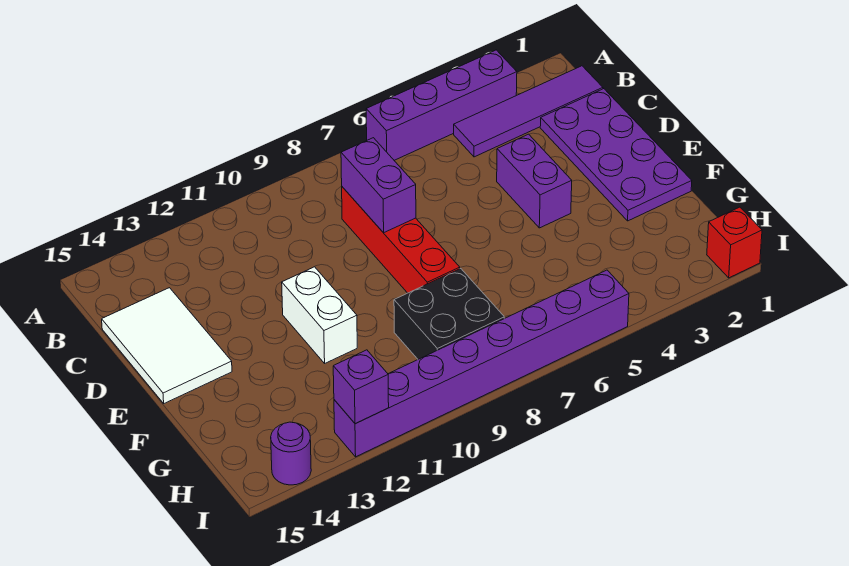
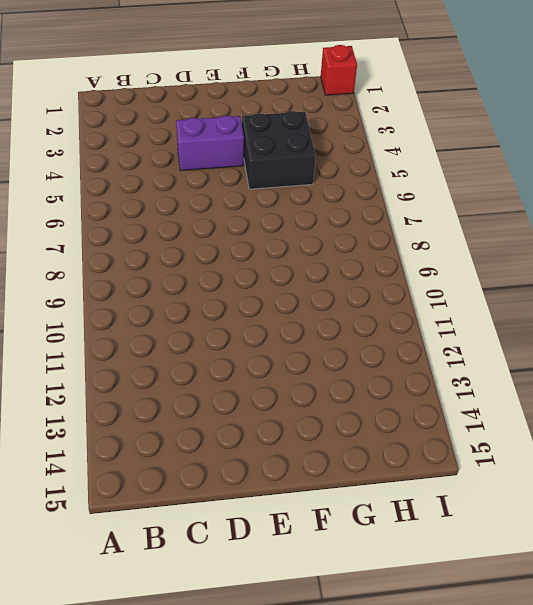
black 2x2 brick [242,111,315,189] -> black 2x2 brick moved to [394,269,504,359]
none -> purple 1x4 brick [366,50,517,160]
none -> purple 1x4 tile [454,66,603,157]
none -> purple 2x4 plate [540,89,692,221]

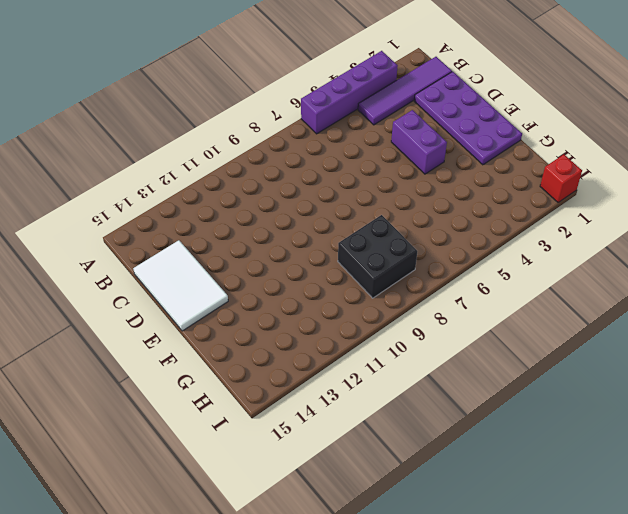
none -> red 1x4 brick [342,187,460,293]
none -> white 1x2 brick [282,267,357,363]
none -> purple 1x8 brick [334,270,629,457]

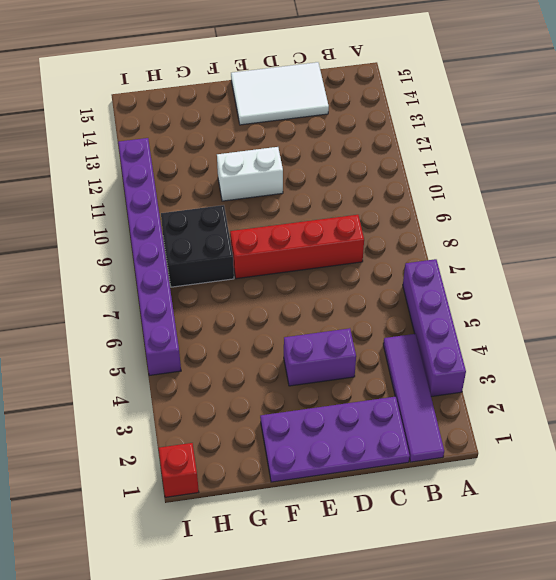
none -> purple 1x1 round brick [271,422,311,485]
none -> purple 1x2 brick [341,138,416,233]
none -> purple 1x1 brick [333,350,389,424]

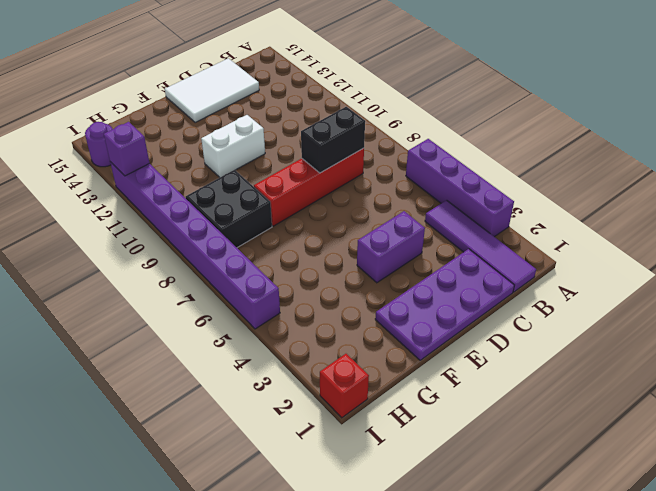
black 1x2 brick [301,107,365,173] -> purple 1x2 brick [341,138,416,233]

